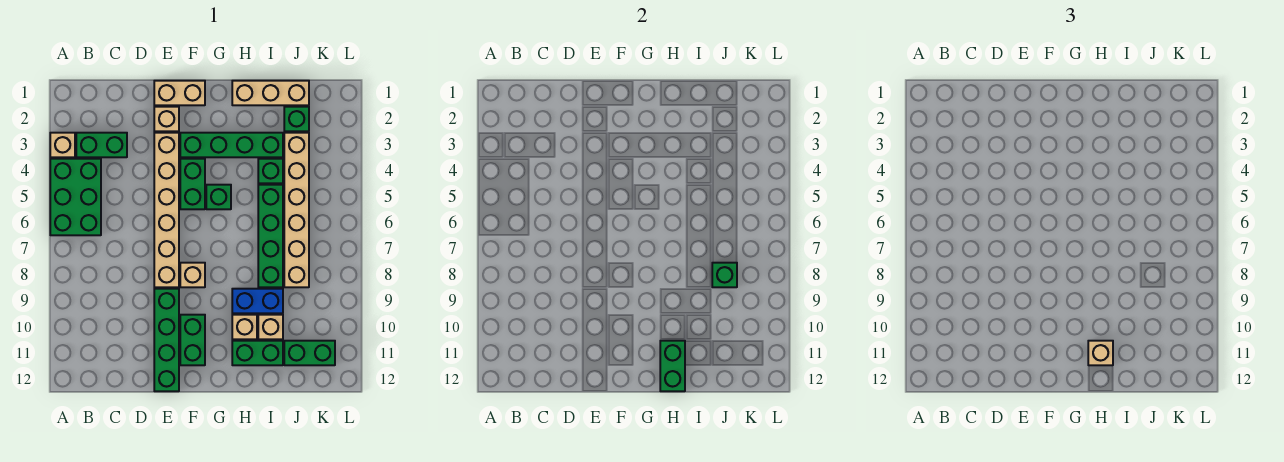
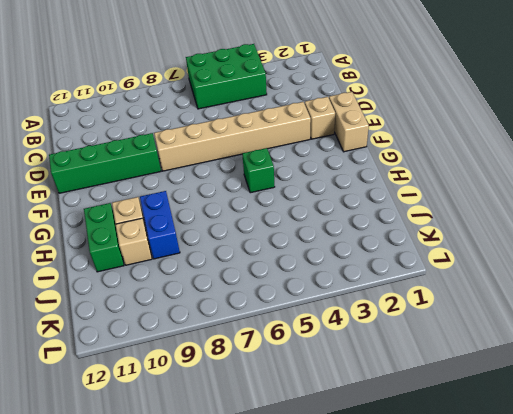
none -> tan 1x1 brick [50,133,75,157]
none -> green 1x2 brick [76,133,127,157]
none -> green 1x4 brick [180,133,283,157]

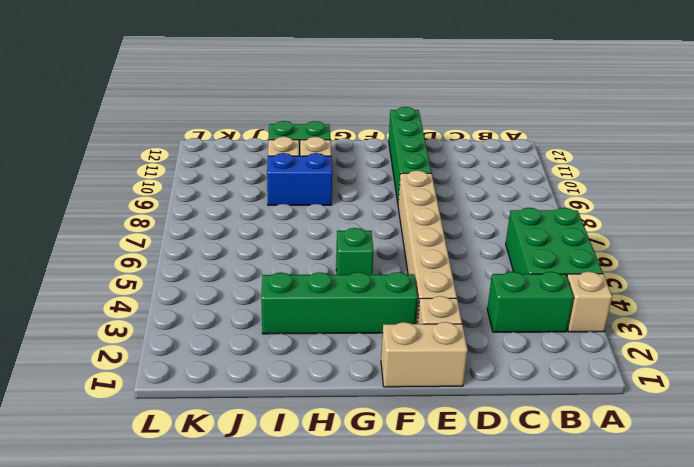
none -> green 1x2 brick [180,159,205,209]
none -> tan 1x1 brick [180,263,205,287]
none -> green 1x2 brick [180,315,205,365]

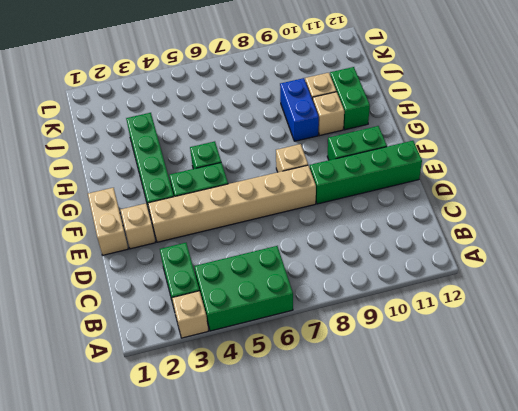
none -> tan 1x3 brick [232,81,309,105]
none -> green 1x1 brick [258,159,283,183]
none -> green 1x4 brick [258,185,283,287]

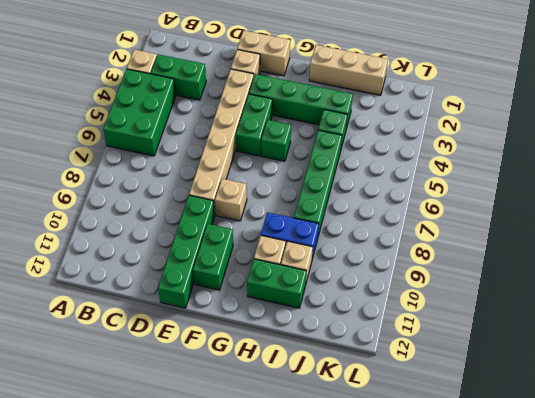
none -> green 1x1 brick [284,107,309,131]
none -> tan 1x6 brick [284,133,309,287]
none -> green 1x2 brick [284,341,335,365]

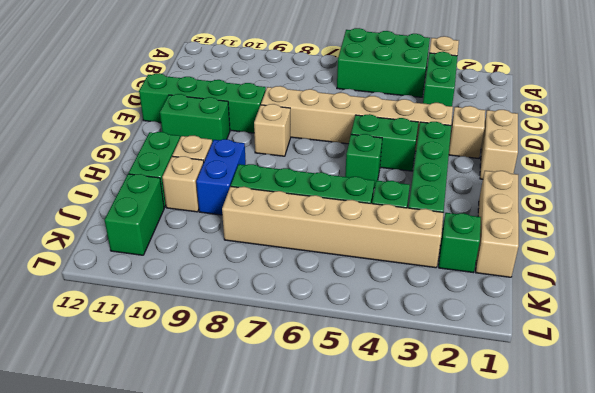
none -> green 1x2 brick [660,341,685,391]
none -> green 1x1 brick [712,263,737,287]
none -> tan 1x1 brick [1088,341,1113,365]

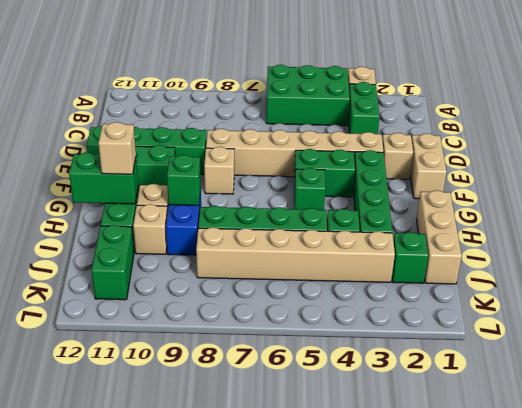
green 1x1 brick [167,155,201,206] -> green 1x1 brick moved to [712,263,737,287]

